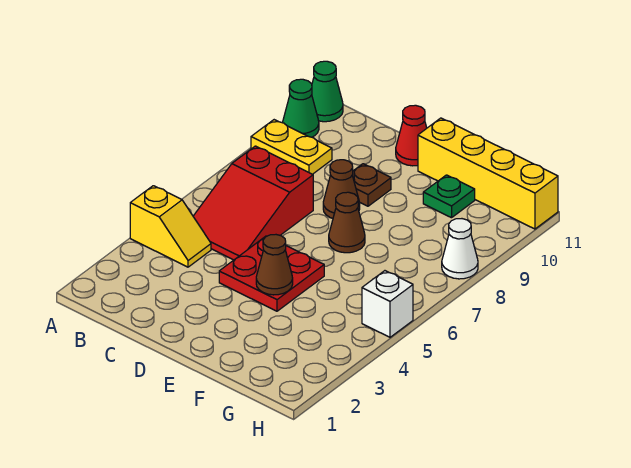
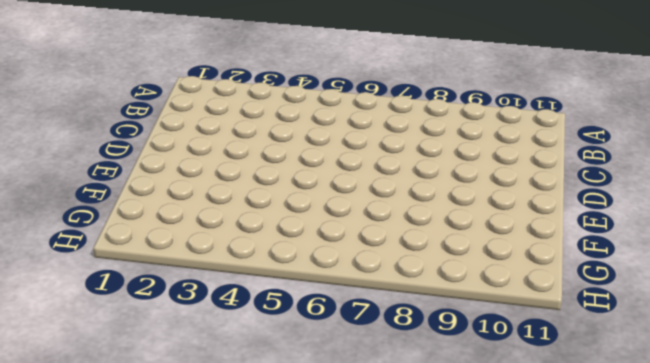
none -> yellow 1x2 slope [130,186,211,267]
none -> yellow 1x2 plate [251,120,332,174]
none -> green 1x1 cone [283,79,319,137]

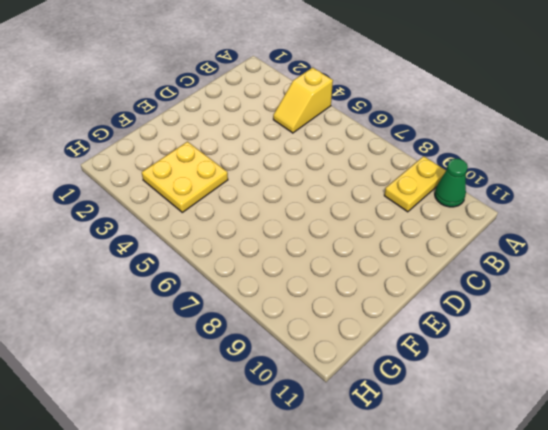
yellow 2x2 plate [142,142,228,212] -> none
none -> green 1x1 cone [312,61,343,122]
none -> red 2x3 slope [193,146,313,260]
none -> red 2x2 plate [219,236,324,311]

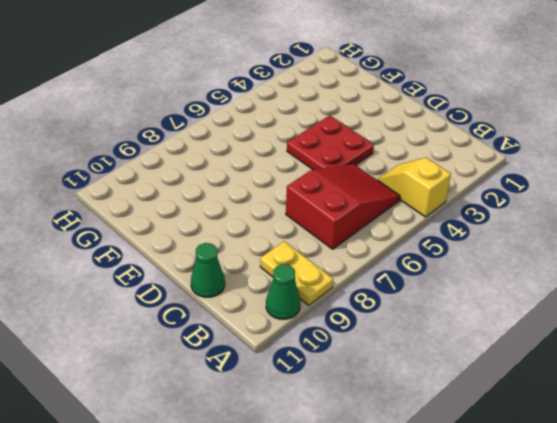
green 1x1 cone [191,243,225,297] -> green 1x1 cone moved to [312,61,343,122]
none -> brown 1x1 cone [323,160,360,218]
none -> brown 1x1 plate [352,164,391,206]
none -> red 1x1 cone [396,105,427,166]

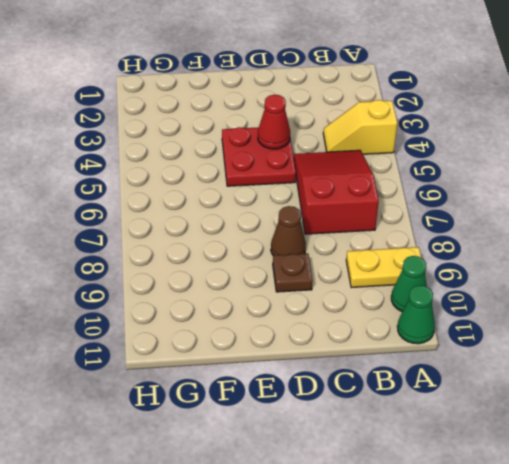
red 1x1 cone [258,95,290,149] -> red 1x1 cone moved to [396,105,427,166]
none -> brown 1x1 cone [329,192,365,253]
none -> yellow 1x4 brick [418,118,558,229]
none -> green 1x1 plate [423,175,475,218]

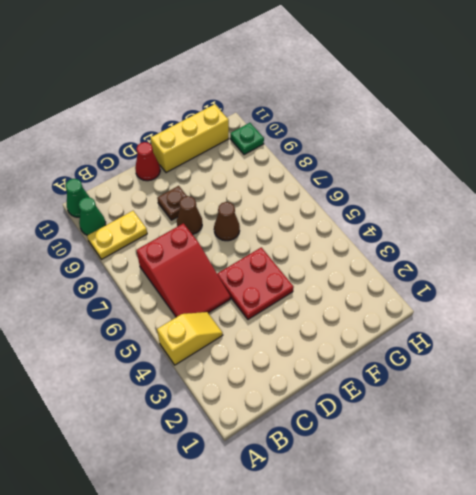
yellow 1x3 brick [151,104,229,173] -> yellow 1x4 brick [418,118,558,229]
green 1x1 plate [230,123,264,155] -> green 1x1 plate moved to [423,175,475,218]
none -> white 1x1 brick [362,271,413,337]
none -> white 1x1 cone [442,219,478,279]
none -> brown 1x1 cone [256,235,293,295]

